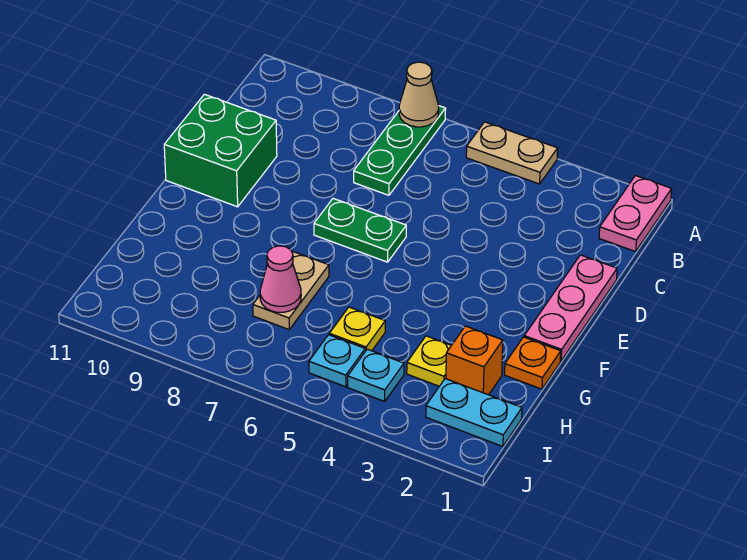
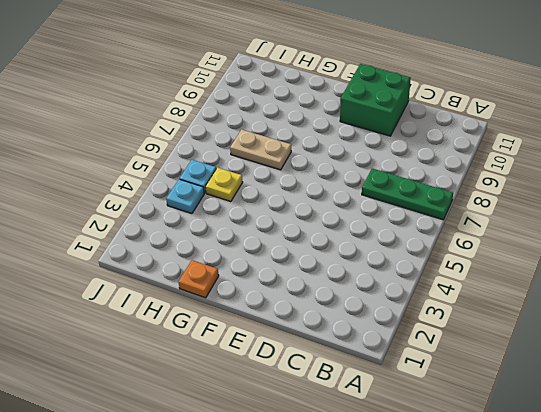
none -> pink 1x2 plate [599,176,672,252]
none -> tan 1x2 plate [466,122,558,184]
none -> pink 1x3 plate [524,255,617,361]

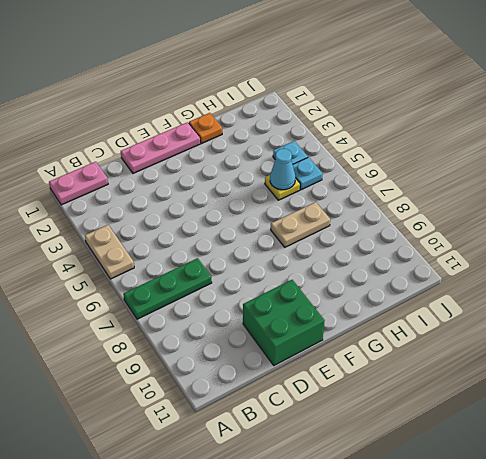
cyan 1x1 cone [270,149,295,190] -> none
none -> green 1x2 plate [314,198,406,262]
none -> orange 1x1 brick [446,326,503,395]
none -> yellow 1x1 plate [407,336,451,386]

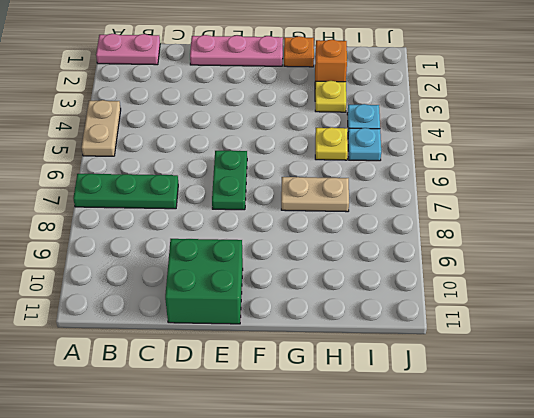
none -> cyan 1x2 plate [426,379,522,446]
none -> tan 1x1 cone [399,62,439,127]
none -> pink 1x1 cone [260,246,301,312]

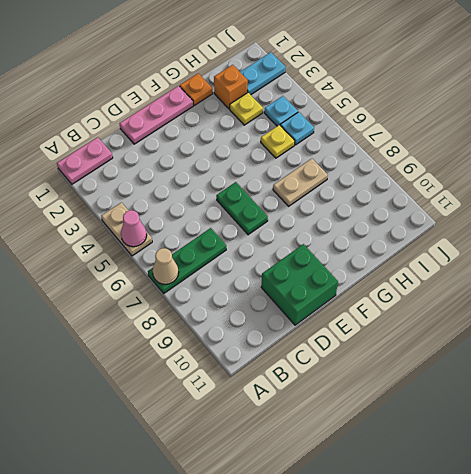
pink 1x1 cone [121,210,147,247] -> pink 1x1 cone moved to [260,246,301,312]
cyan 1x2 plate [240,52,286,95] -> cyan 1x2 plate turned to [426,379,522,446]

